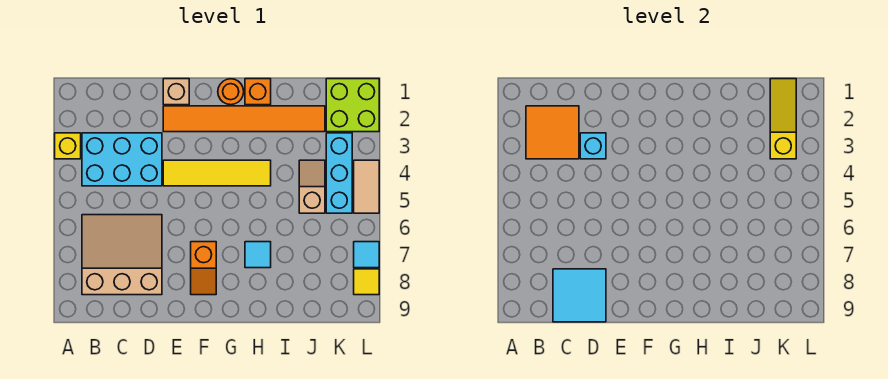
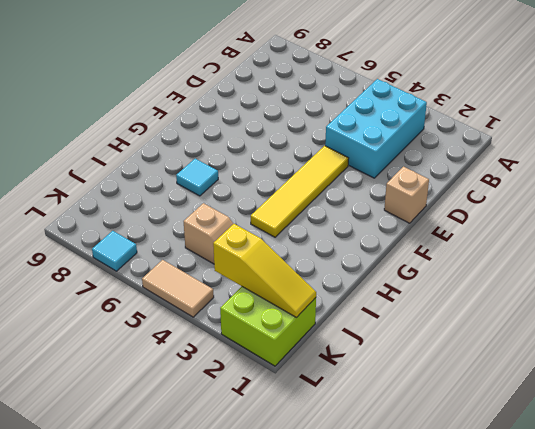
none -> yellow 1x1 brick [55,133,81,159]
none -> tan 3x3 slope [82,215,162,295]
none -> orange 1x6 tile [163,106,325,132]

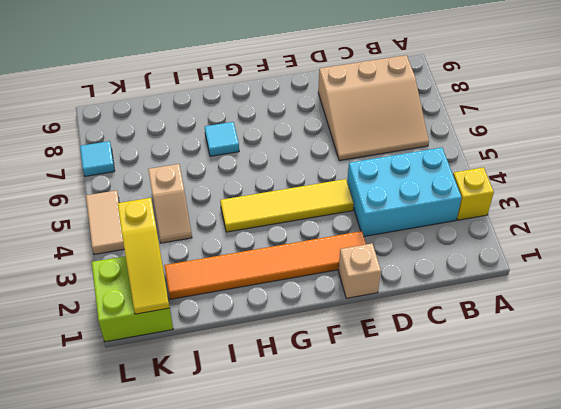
none -> orange 1x2 slope [191,242,216,295]
none -> orange 1x1 round brick [218,79,244,105]
none -> orange 1x1 brick [245,79,271,105]

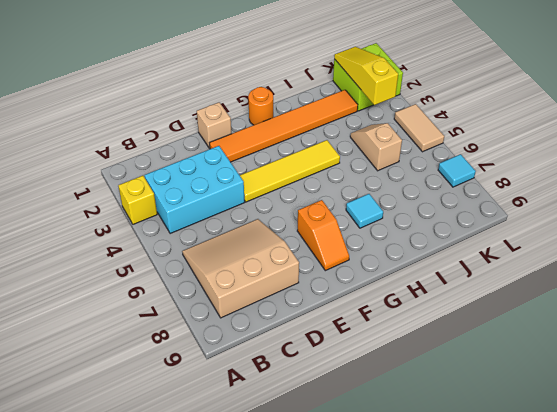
none -> orange 1x1 brick [245,79,271,105]
none -> cyan 1x3 brick [326,133,352,213]
none -> yellow 1x1 tile [354,269,379,295]

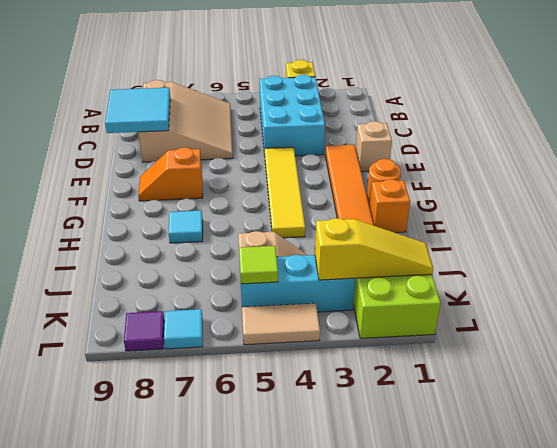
lime 1x1 tile [239,246,278,284] -> none
purple 1x1 tile [124,311,165,351] -> yellow 1x1 tile [354,269,379,295]
none -> orange 2x2 tile [526,106,579,159]
none -> cyan 1x1 brick [580,133,606,159]

